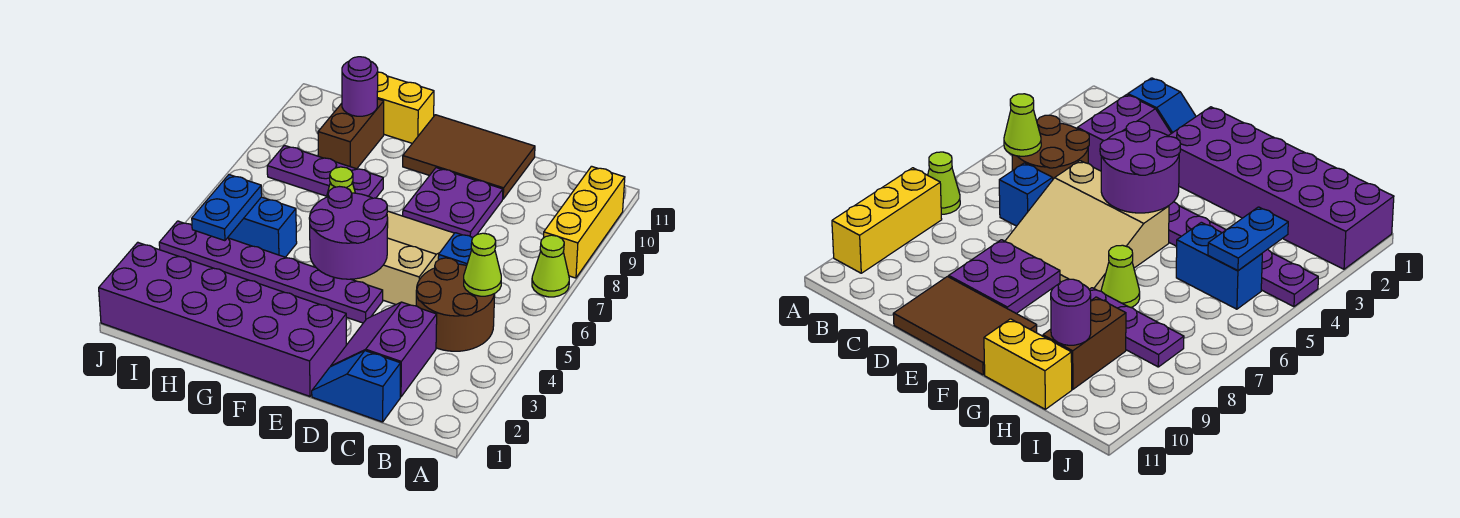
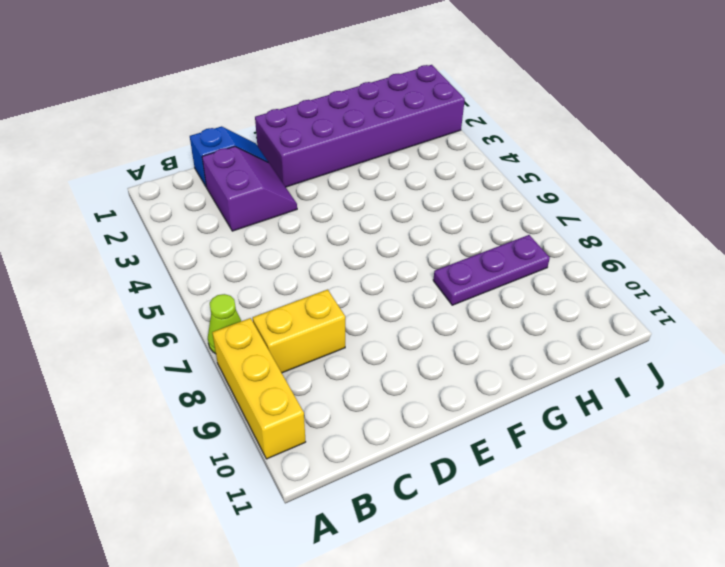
yellow 1x2 brick [253,290,345,373] -> yellow 1x2 brick moved to [377,72,434,143]
none -> brown 2x2 round brick [416,258,495,351]
none -> blue 1x1 brick [438,233,472,265]
none -> tan 3x3 slope [351,211,454,306]

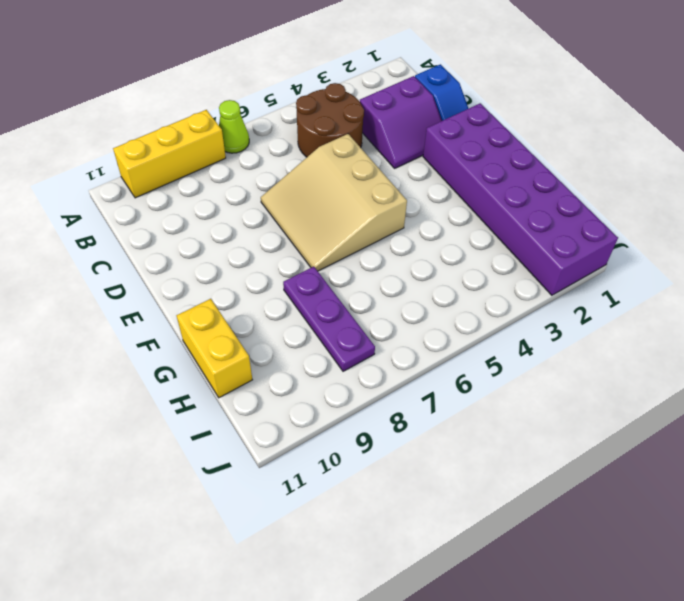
none -> blue 1x1 brick [438,233,472,265]
none -> purple 2x2 plate [403,168,503,238]
none -> brown 2x3 tile [403,115,535,199]

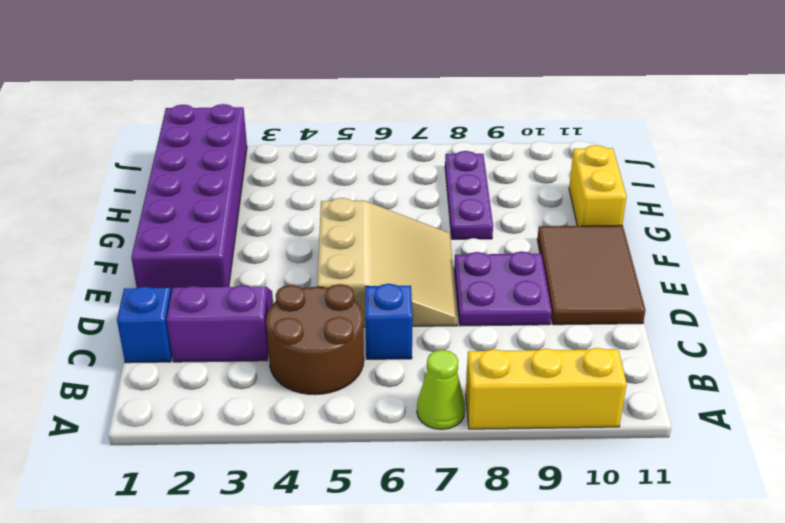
none -> purple 1x6 plate [159,221,383,323]
none -> lime 1x1 cone [327,167,355,197]
none -> blue 1x2 brick [228,197,297,257]

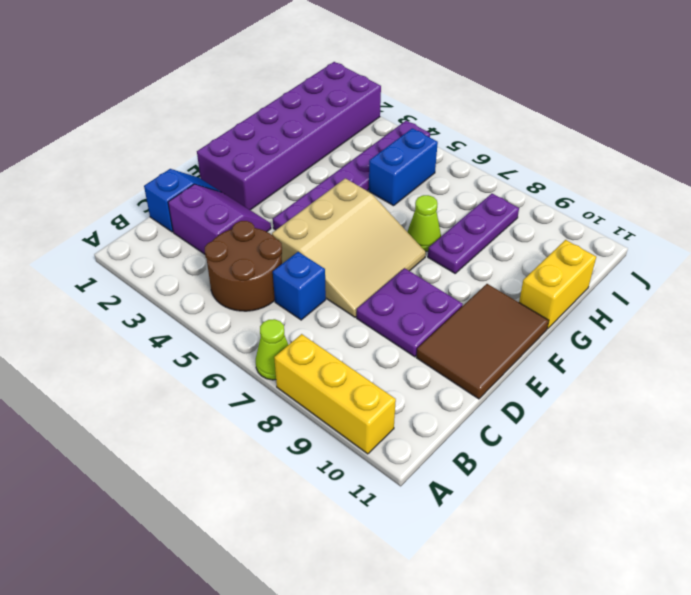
none -> brown 1x2 brick [318,99,384,169]
none -> lime 1x1 cone [464,233,501,296]
none -> purple 2x2 round brick [309,187,388,279]

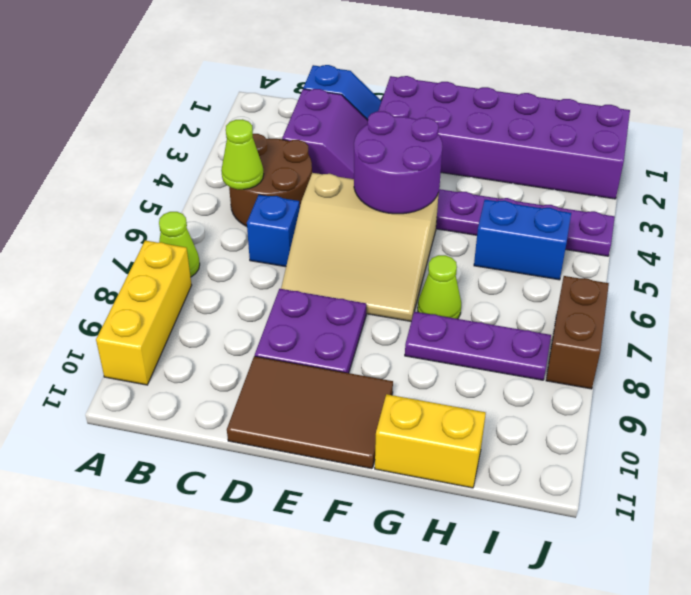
brown 1x2 brick [546,276,609,389] -> brown 1x2 brick moved to [318,99,384,169]
none -> purple 1x1 round brick [342,57,378,116]
none -> blue 1x2 plate [192,175,262,241]

